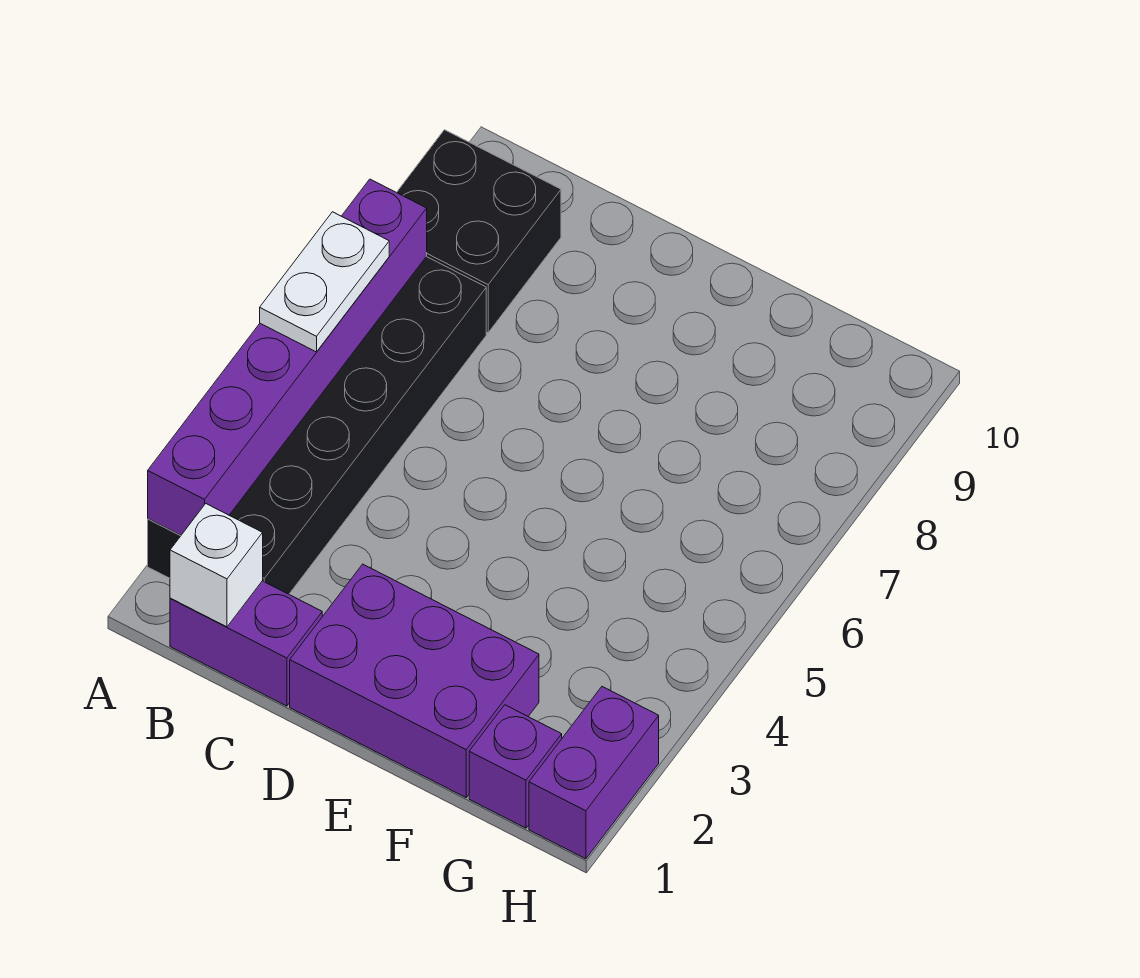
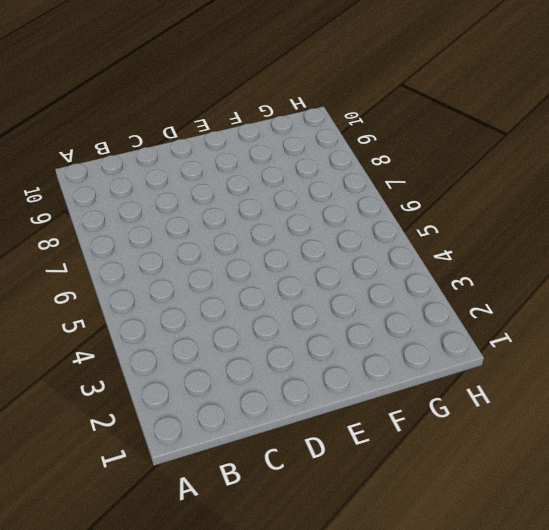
none -> black 2x6 brick [148,257,486,594]
none -> black 2x2 brick [397,130,561,333]

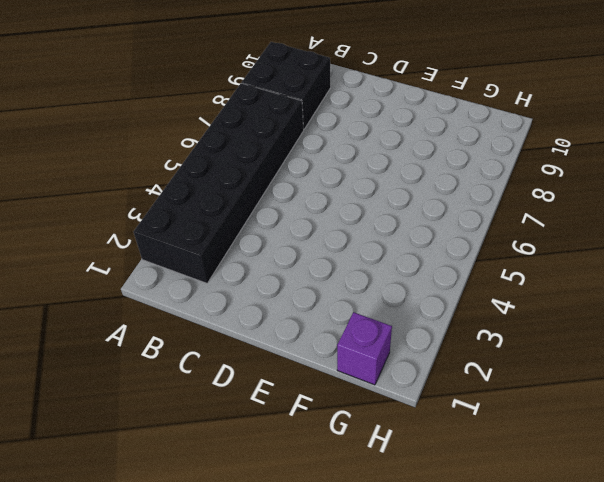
none -> purple 1x2 brick [170,581,322,706]
none -> purple 2x3 brick [290,564,539,798]

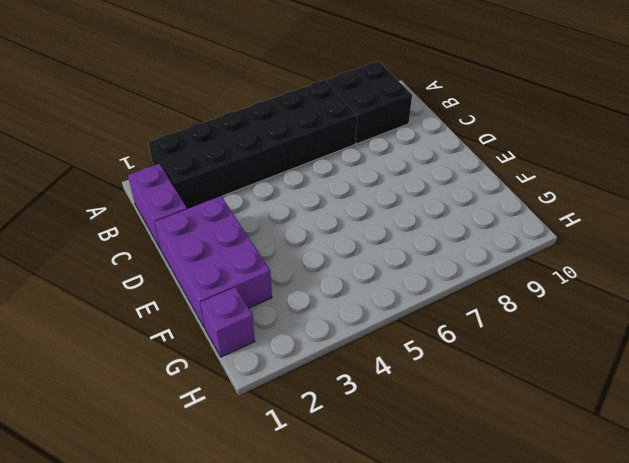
none -> purple 1x2 brick [529,687,659,859]
none -> purple 1x6 brick [148,179,427,535]

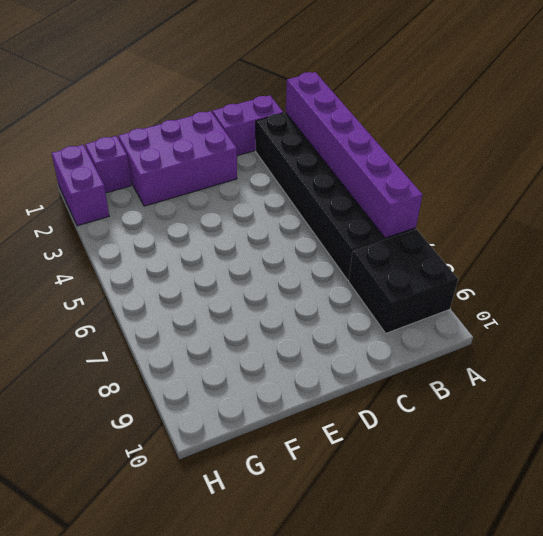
none -> white 1x1 brick [170,504,263,627]
none -> white 1x2 plate [260,212,389,352]

